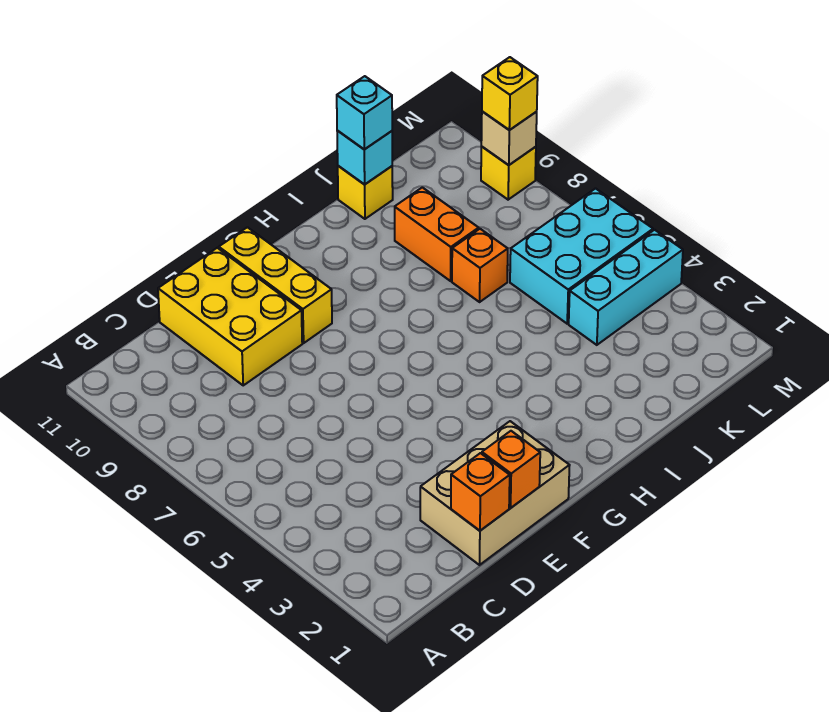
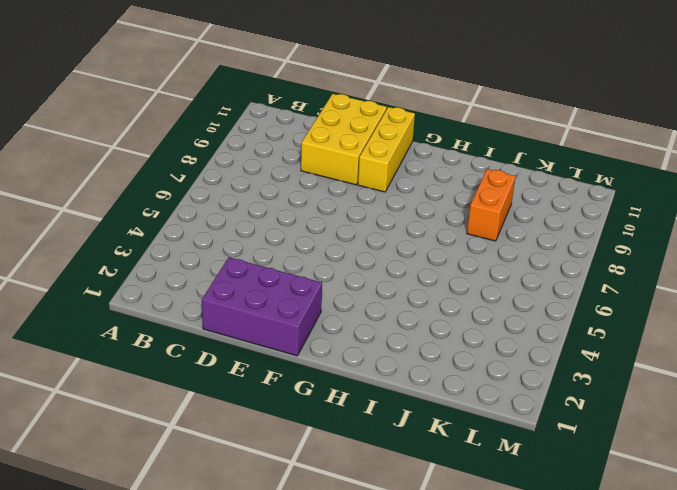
purple 2x3 brick [202,257,322,356] -> tan 2x3 brick [420,421,570,565]
none -> orange 1x1 brick [452,229,508,302]
none -> yellow 1x1 brick [338,166,393,219]
none -> cyan 1x3 brick [569,230,683,345]

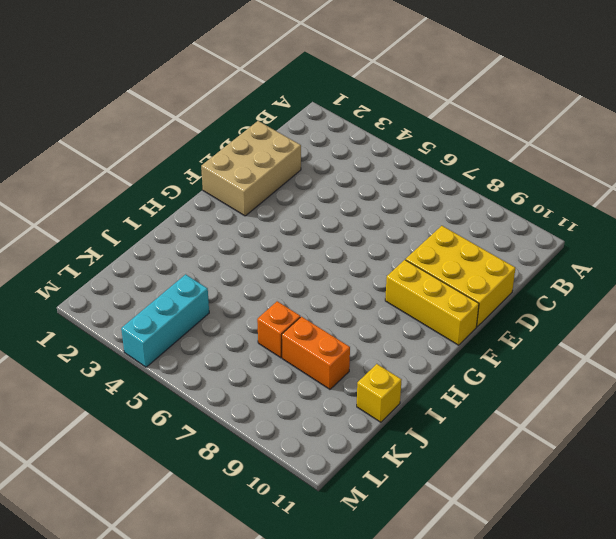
none -> cyan 2x3 brick [510,189,653,324]
none -> yellow 1x1 brick [481,146,536,200]
none -> orange 1x1 brick [451,453,510,531]

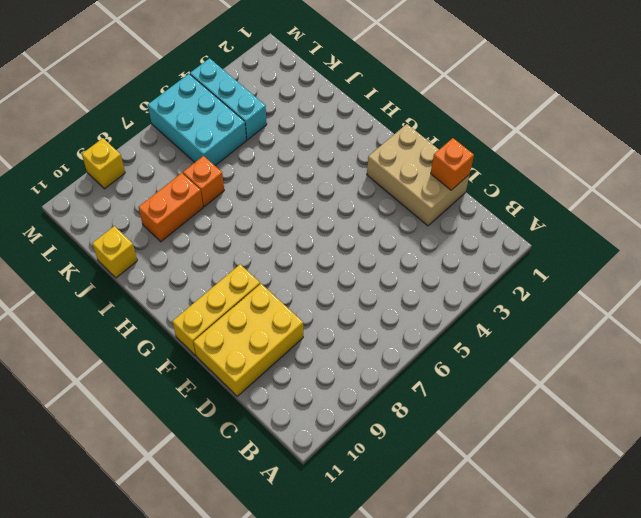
none -> orange 1x1 brick [482,431,540,508]
none -> cyan 1x1 brick [337,131,392,184]
none -> tan 1x1 brick [481,111,537,165]

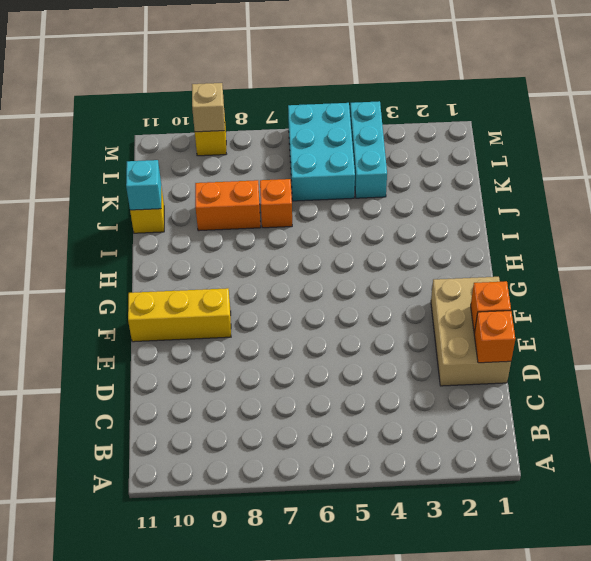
none -> yellow 2x3 brick [158,248,302,385]
none -> cyan 1x1 brick [337,76,392,149]
none -> yellow 1x1 brick [482,57,538,130]

